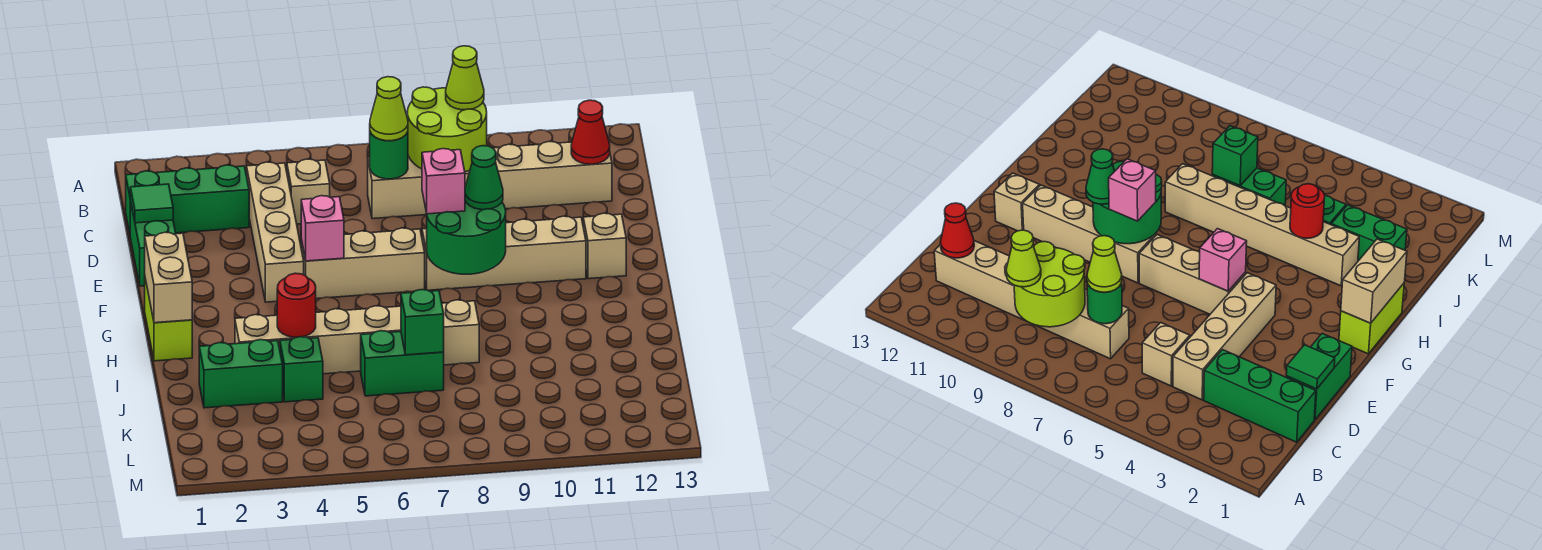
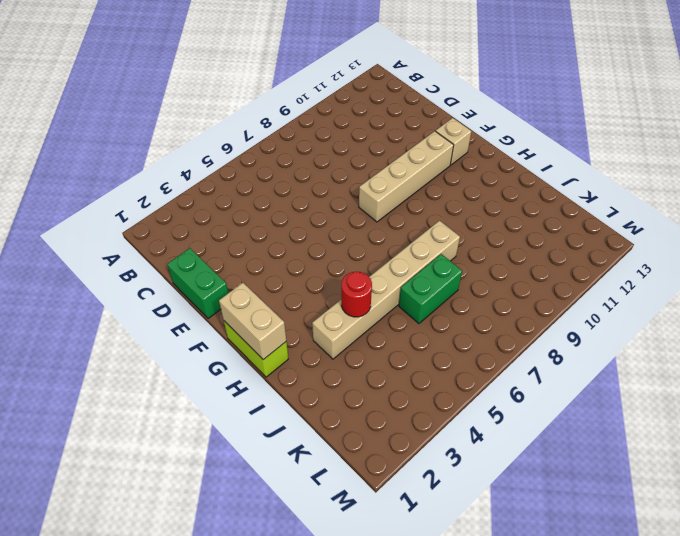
none -> green 1x3 brick [126,165,249,233]
none -> tan 1x4 brick [247,162,304,302]
none -> tan 1x1 brick [287,159,330,224]

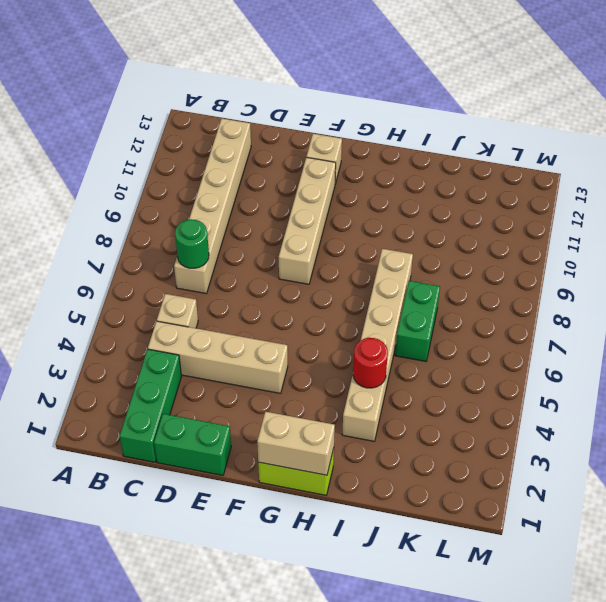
none -> tan 1x3 brick [301,228,425,299]
none -> green 1x2 brick [199,340,283,408]
none -> green 1x1 brick [280,337,323,402]

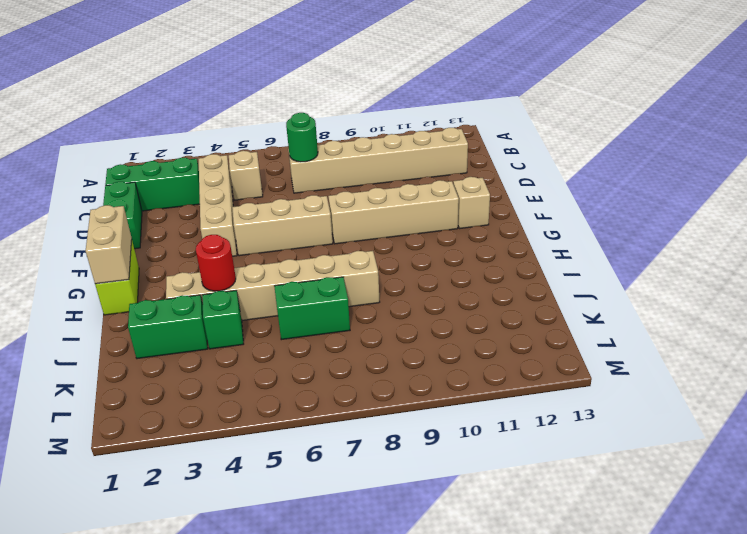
none -> lime 2x2 round brick [407,87,487,172]
none -> red 1x1 cone [571,100,610,164]
none -> green 1x1 tile [130,184,173,223]

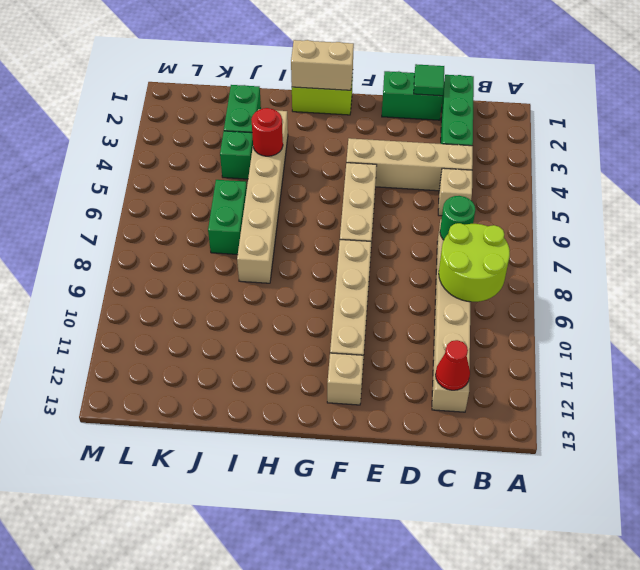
none -> pink 1x1 brick [301,196,344,261]
none -> green 2x2 round brick [427,201,506,274]
none -> green 1x1 brick [401,290,444,355]

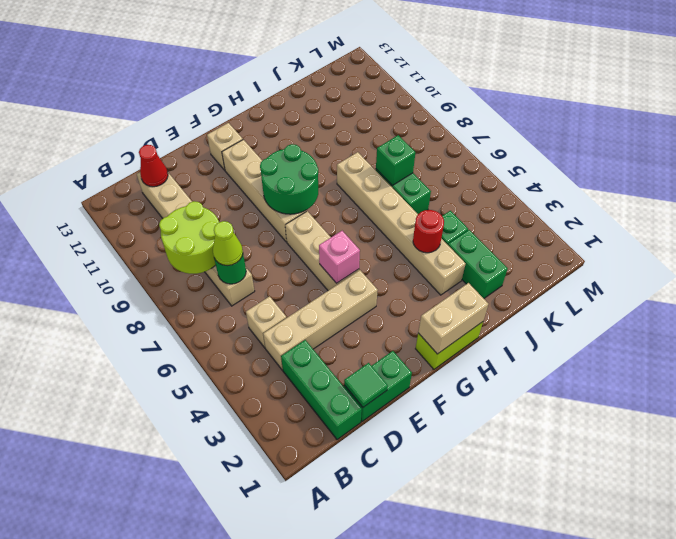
none -> lime 1x1 cone [446,46,484,110]
none -> pink 1x1 brick [422,149,465,214]
none -> green 1x1 cone [465,146,503,210]

